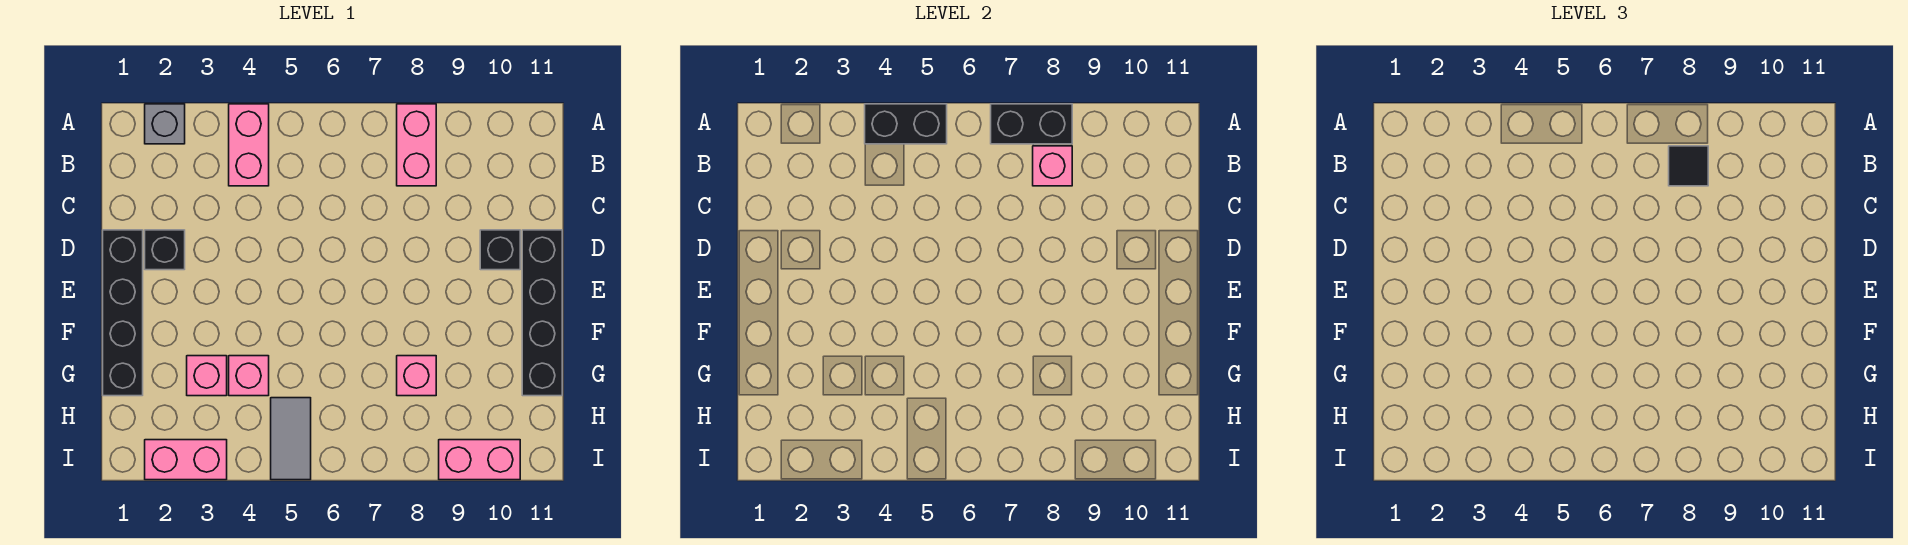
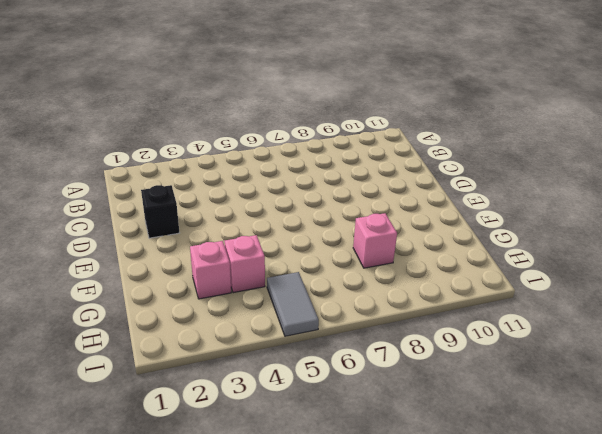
none -> grey 1x1 brick [145,104,185,144]
none -> pink 1x2 brick [229,104,269,186]
none -> pink 1x2 brick [397,104,436,186]

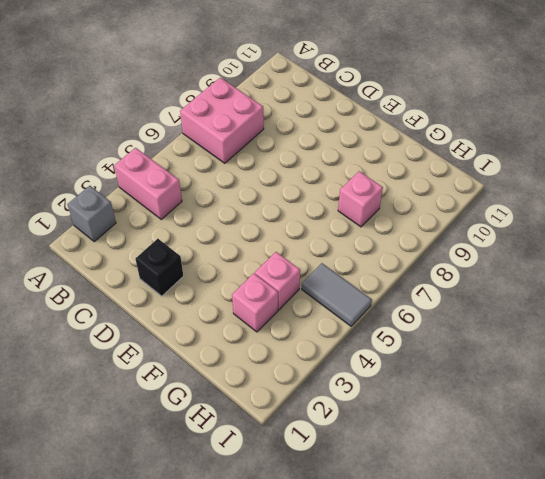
pink 2x2 brick [180,78,264,163] -> pink 1x2 brick [397,104,436,186]
none -> black 1x4 brick [103,230,143,396]
none -> black 1x1 brick [480,230,520,270]
none -> black 1x4 brick [522,230,562,396]

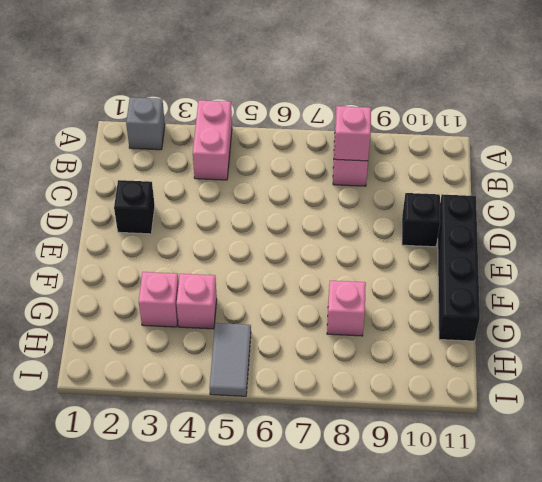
none -> black 1x4 brick [103,230,143,396]
none -> pink 1x2 brick [145,440,227,480]
none -> pink 1x2 brick [439,440,520,480]

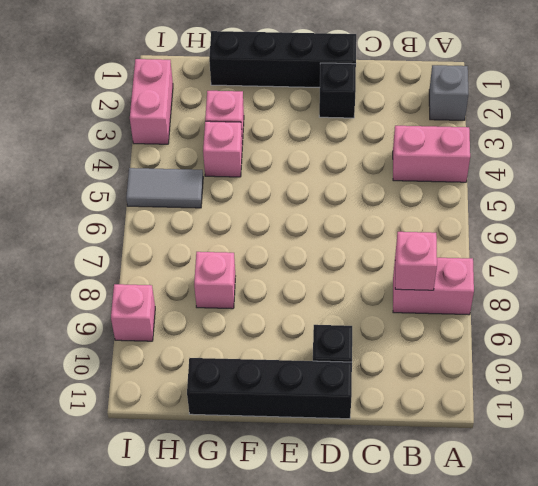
pink 1x1 brick [111,284,155,341] -> pink 1x2 brick [439,440,520,480]
none -> black 1x2 brick [865,104,947,144]
none -> black 1x2 brick [991,104,1072,144]
none -> black 1x1 tile [1669,146,1708,186]

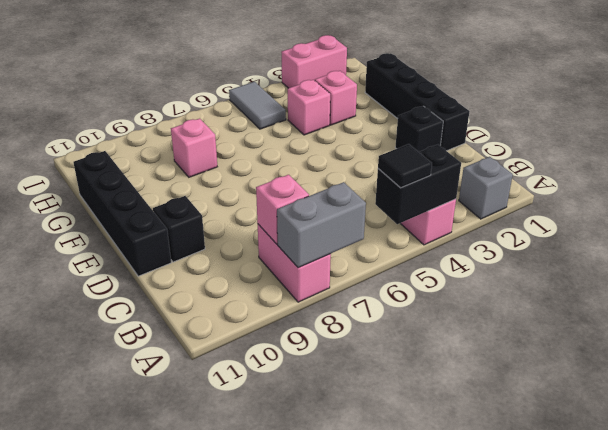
black 1x1 tile [378,144,432,188] -> black 1x1 tile moved to [1669,146,1708,186]
grey 1x2 brick [277,182,366,268] -> black 1x2 brick [991,104,1072,144]
none -> pink 1x2 brick [439,440,520,480]

